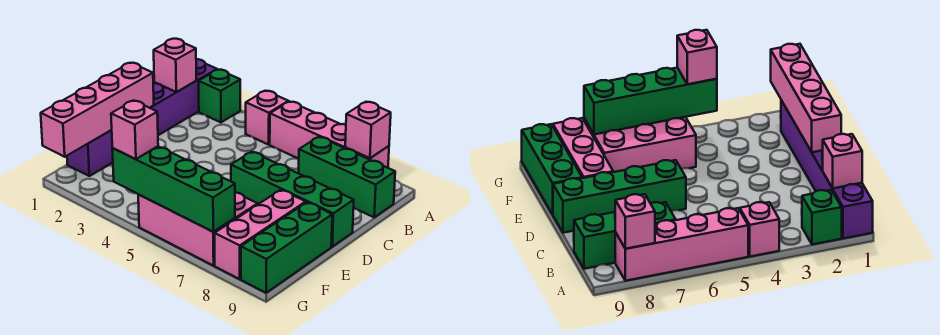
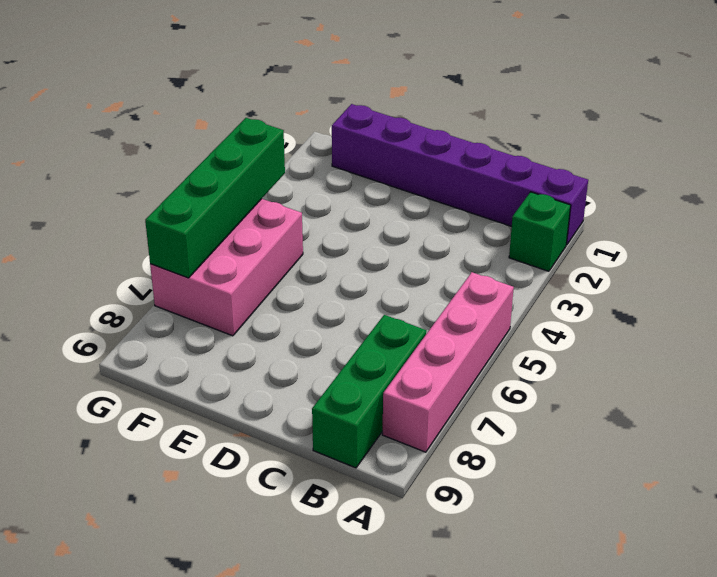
none -> pink 1x1 brick [246,91,288,145]
none -> green 1x4 brick [231,152,354,247]
none -> pink 1x3 brick [215,190,306,279]

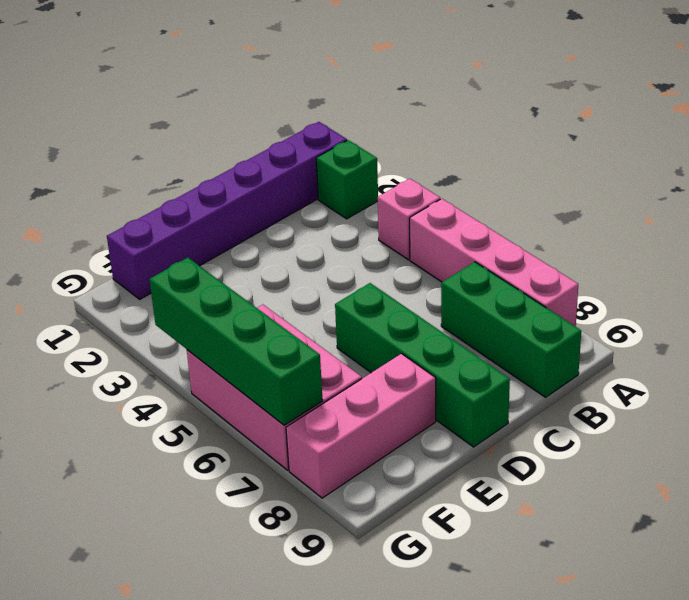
none -> green 1x3 brick [241,202,332,293]
none -> pink 1x1 brick [345,102,391,158]
none -> pink 1x1 brick [154,39,196,92]

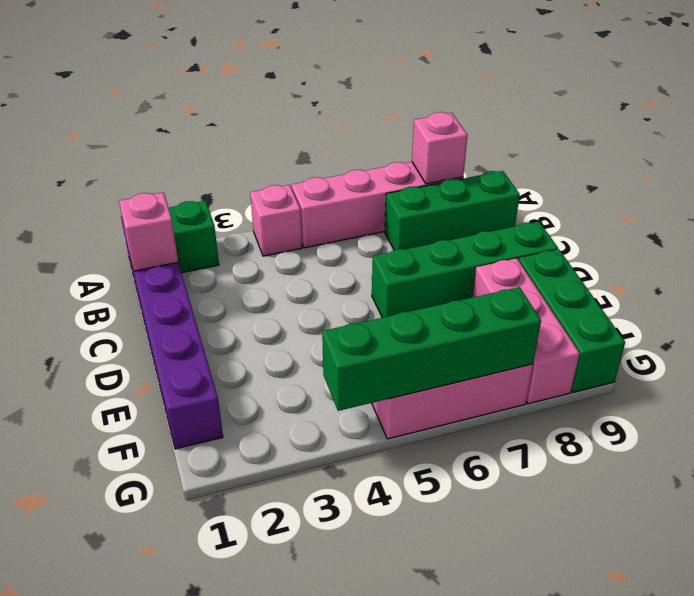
none -> pink 1x4 brick [41,63,154,157]
none -> pink 1x1 brick [111,100,158,159]

